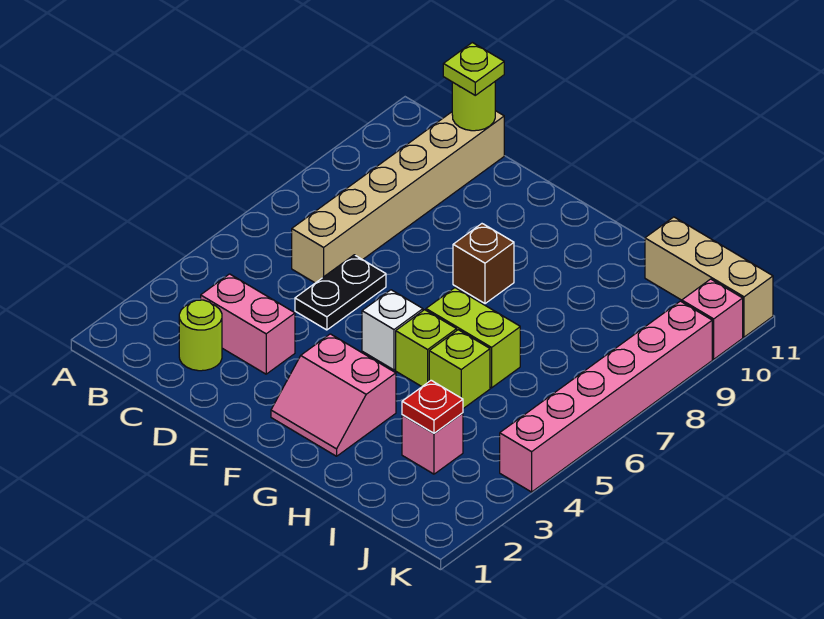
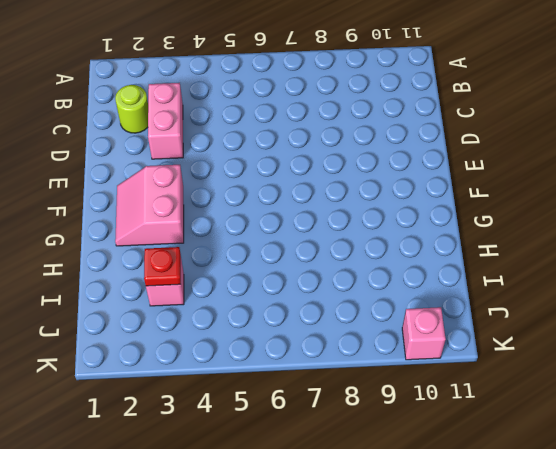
none -> tan 1x6 brick [292,111,504,283]
none -> black 1x2 plate [295,255,386,330]
none -> white 1x1 brick [362,290,423,370]

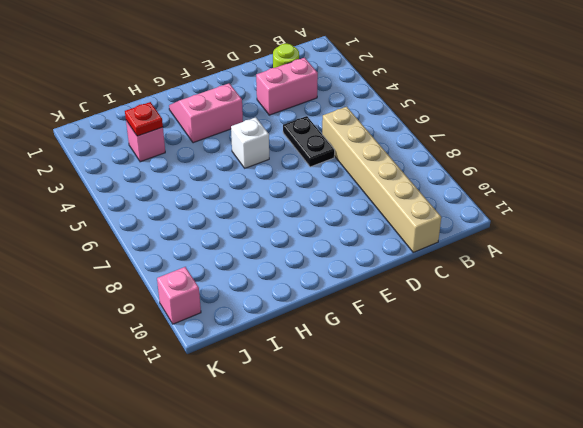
none -> brown 1x1 brick [453,224,514,304]
none -> lime 1x1 brick [396,310,457,387]
none -> lime 1x2 brick [426,288,520,388]

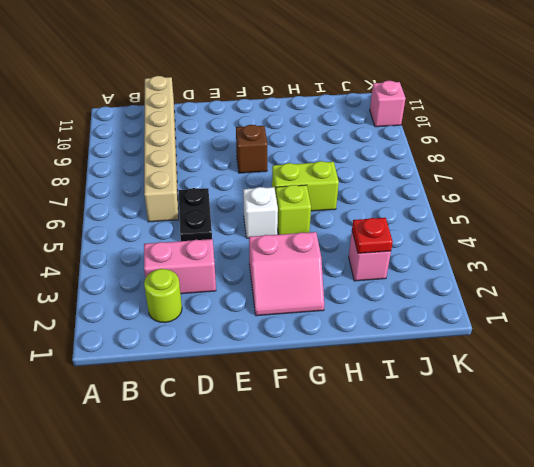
none -> lime 1x1 brick [429,330,490,409]
none -> tan 1x3 brick [645,217,773,337]
none -> pink 1x6 brick [500,301,712,492]

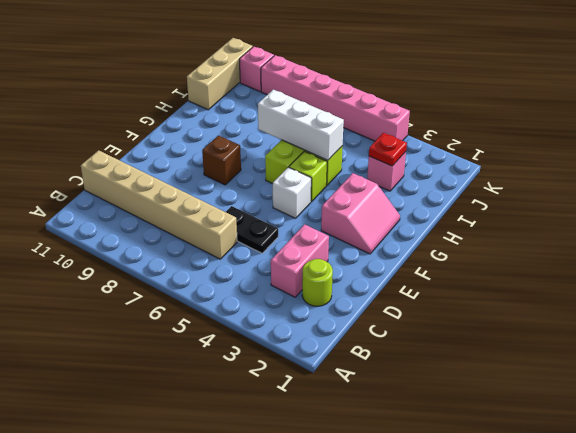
white 1x3 brick [258,90,344,160] -> none
none -> lime 1x1 round brick [452,82,495,131]
none -> lime 1x1 plate [443,43,504,95]

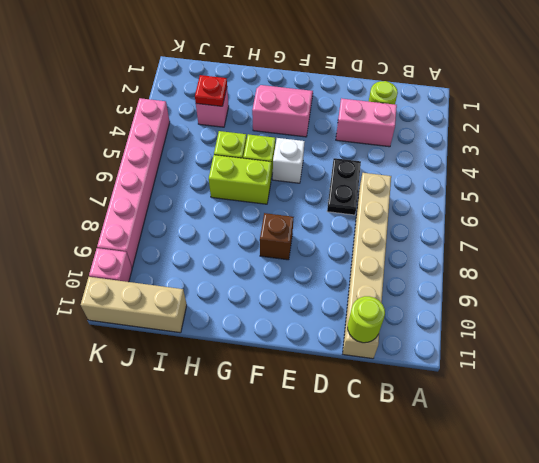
none -> lime 1x1 plate [443,43,504,95]

